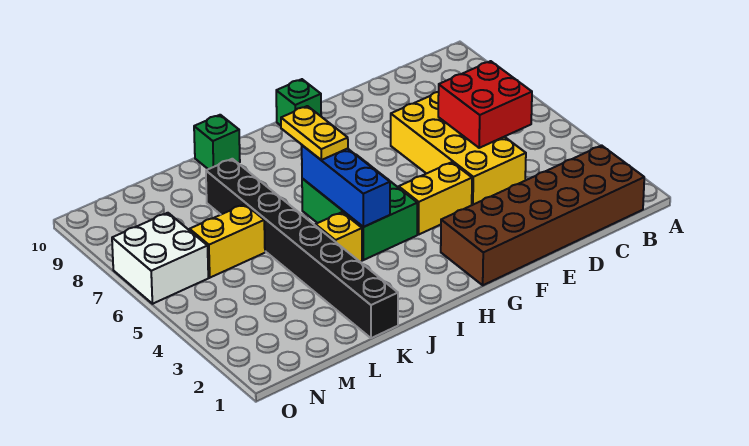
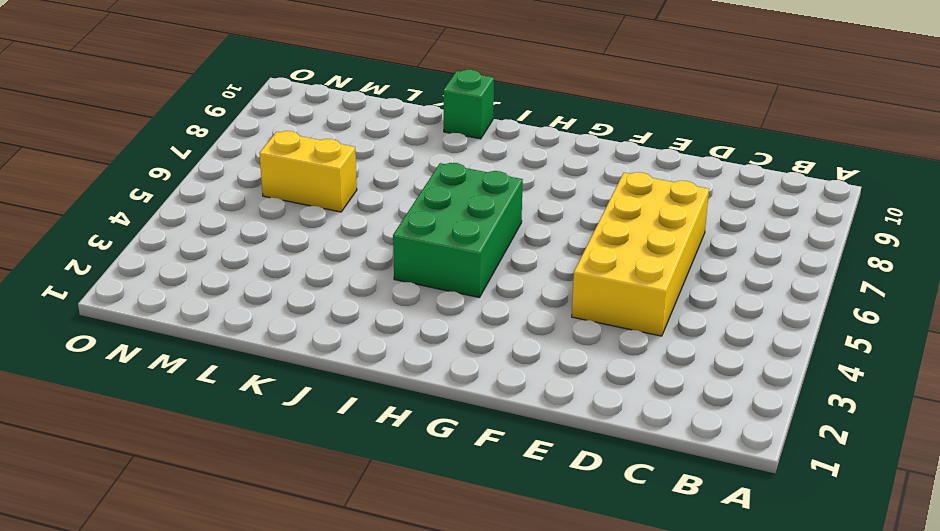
none -> brown 2x6 brick [441,145,644,285]
none -> yellow 1x2 brick [399,162,472,234]
none -> green 1x1 brick [276,79,321,126]

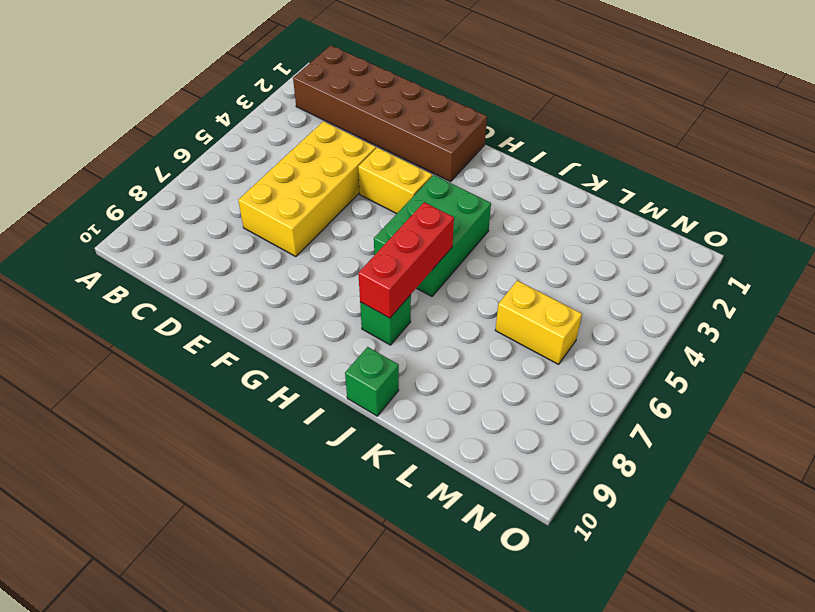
red 1x3 brick [358,202,454,318] -> blue 1x3 brick [302,145,390,227]
green 1x1 brick [360,295,411,345] -> green 1x1 brick moved to [276,79,321,126]
none -> yellow 1x1 brick [315,212,362,262]
none -> black 1x8 brick [206,159,398,338]
none -> white 2x2 brick [112,213,208,304]

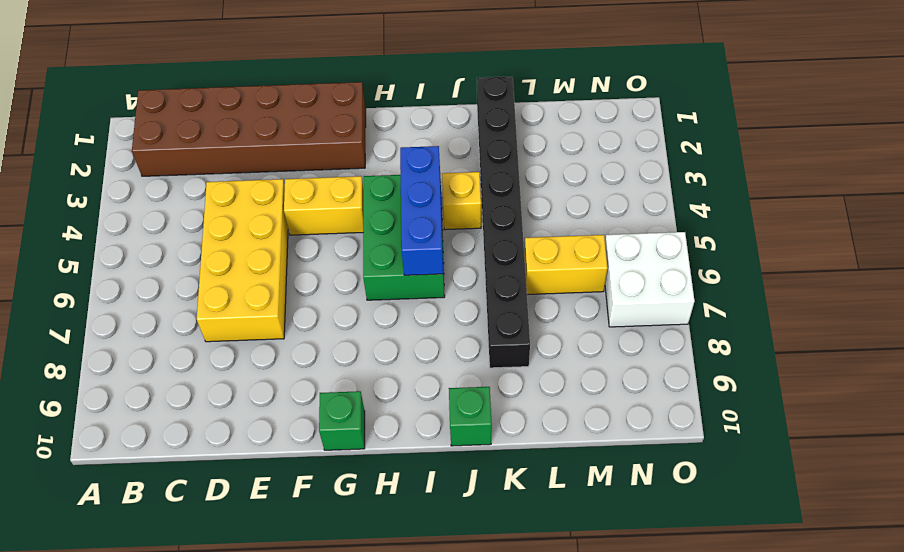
none -> red 2x2 brick [438,61,532,148]
none -> yellow 1x2 plate [281,106,348,160]

